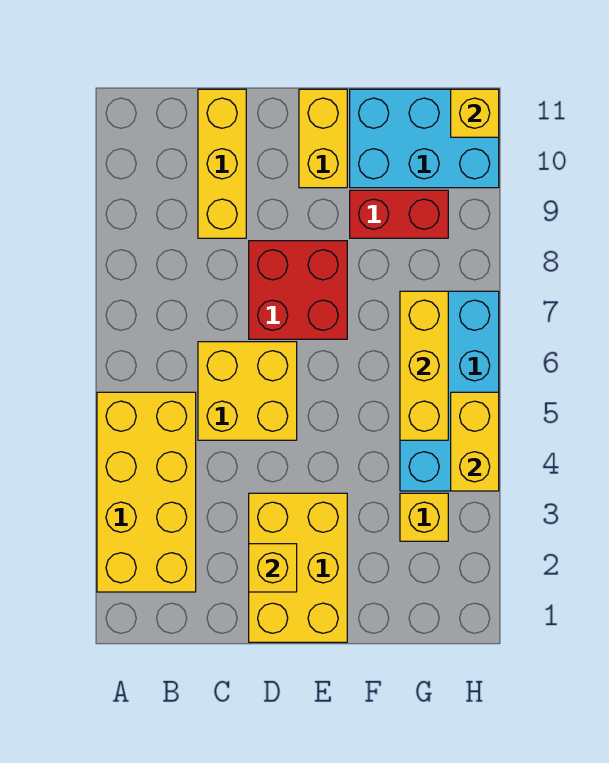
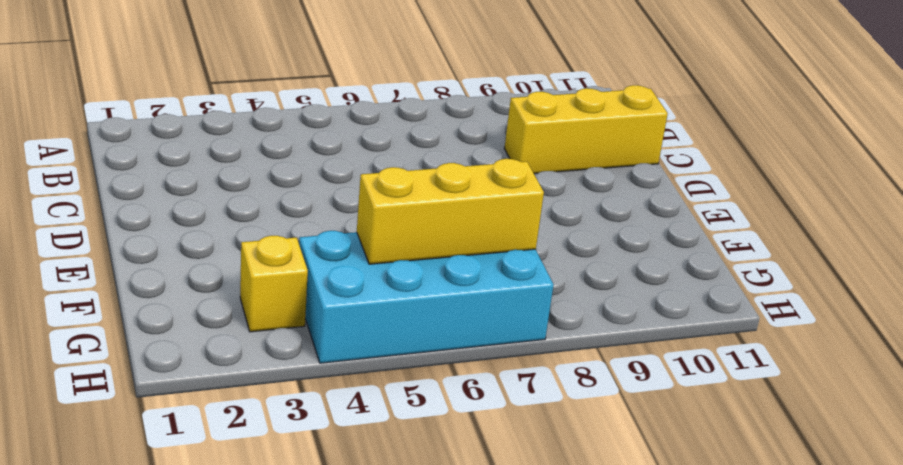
none -> yellow 2x4 brick [97,392,196,592]
none -> yellow 2x2 brick [198,342,297,440]
none -> yellow 2x3 brick [249,493,347,642]

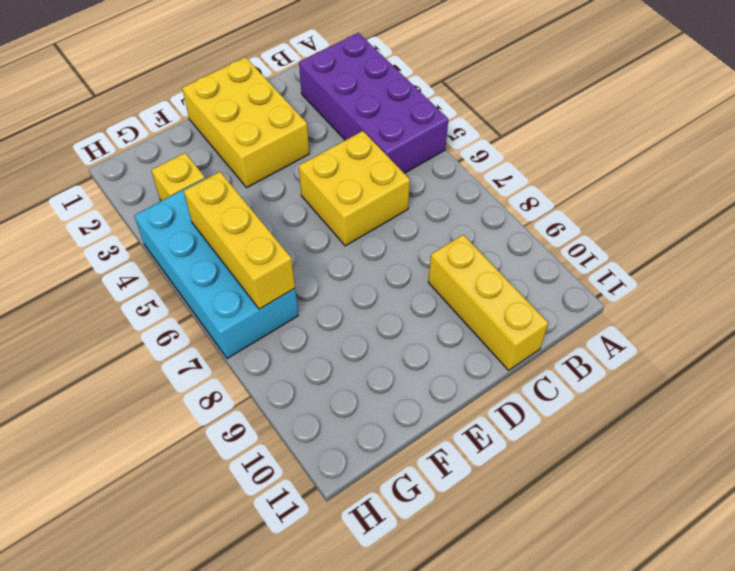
purple 2x4 brick [299,33,448,173] -> yellow 2x4 brick [97,392,196,592]
none -> red 2x2 brick [249,241,347,339]
none -> yellow 1x2 brick [299,89,347,188]
none -> red 1x2 brick [350,190,448,238]

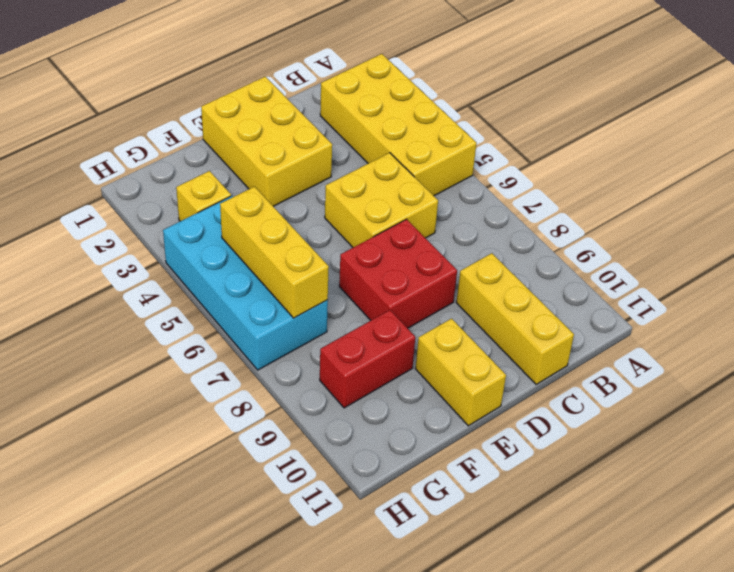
none -> cyan 2x3 brick [350,89,499,188]
none -> yellow 1x1 brick [249,544,297,592]
none -> yellow 1x2 brick [451,392,499,491]

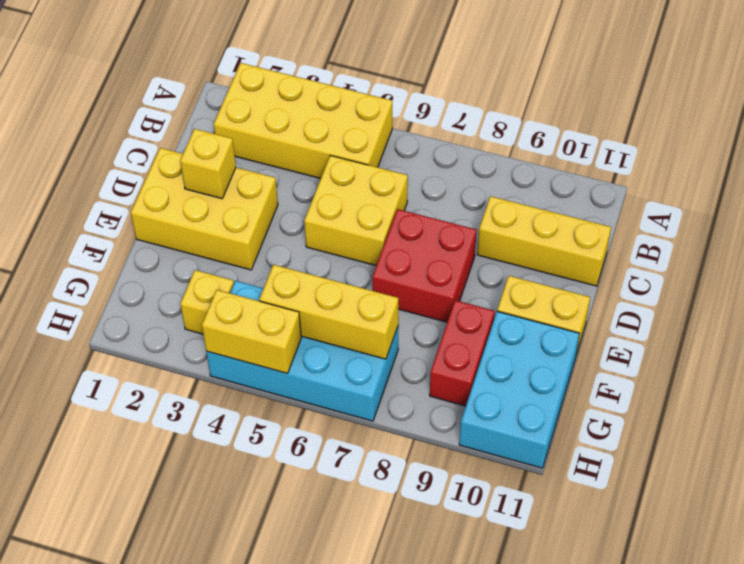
none -> yellow 1x1 brick [451,89,499,137]

